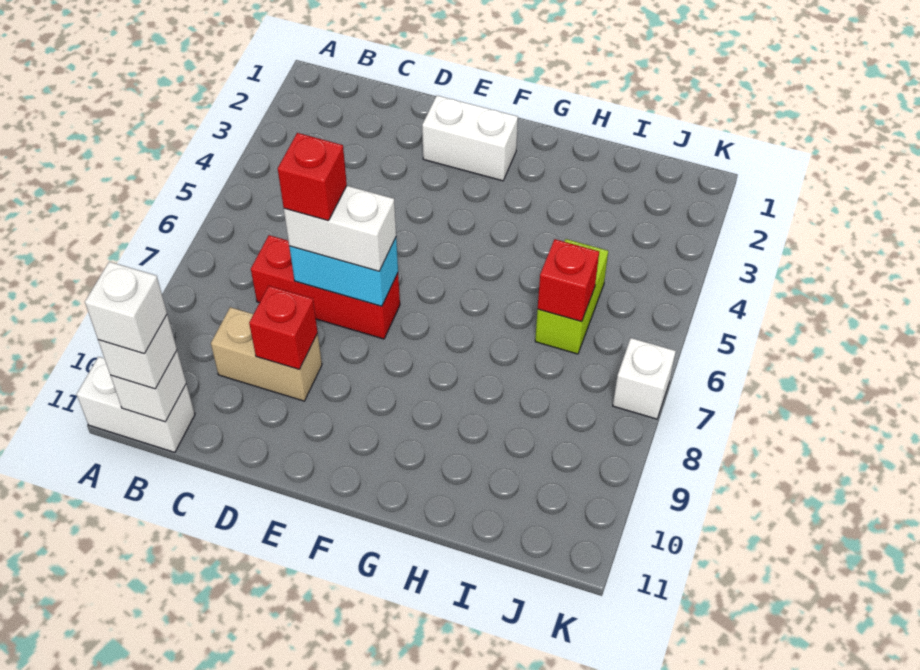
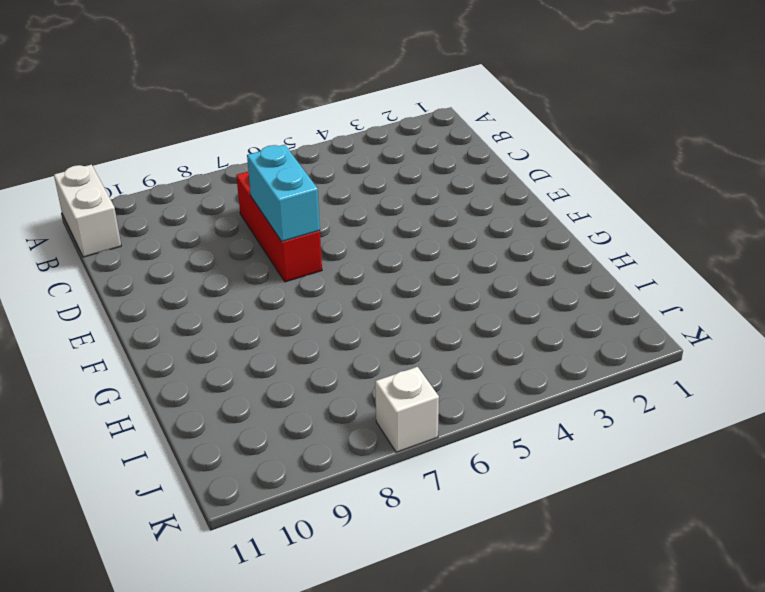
none -> tan 1x2 brick [211,307,322,401]
none -> white 1x2 brick [422,96,518,181]
none -> lime 1x2 brick [535,239,608,354]

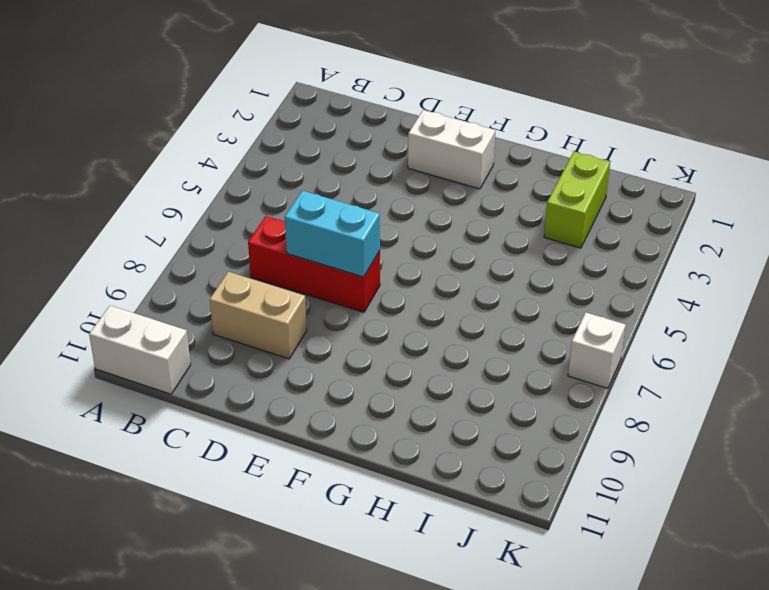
lime 1x2 brick [544,152,610,248] -> lime 1x2 brick moved to [535,239,608,354]
none -> white 1x1 brick [110,351,186,422]
none -> red 1x1 brick [249,286,318,369]
none -> red 1x1 brick [538,239,599,322]

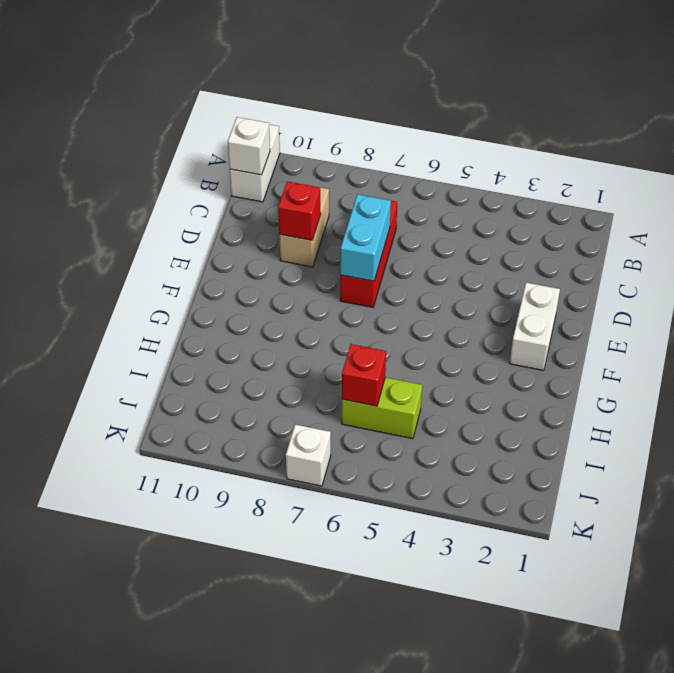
none -> white 1x1 brick [98,315,177,389]
none -> white 1x2 brick [284,186,396,271]
none -> white 1x1 brick [85,262,167,354]

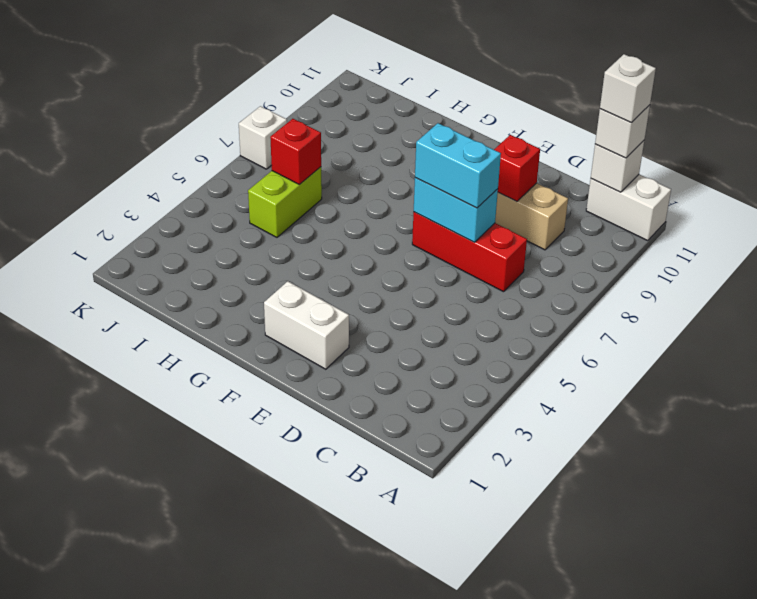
cyan 1x2 brick [415,123,501,208] -> white 1x2 brick [284,186,396,271]
none -> red 1x1 brick [278,133,347,221]

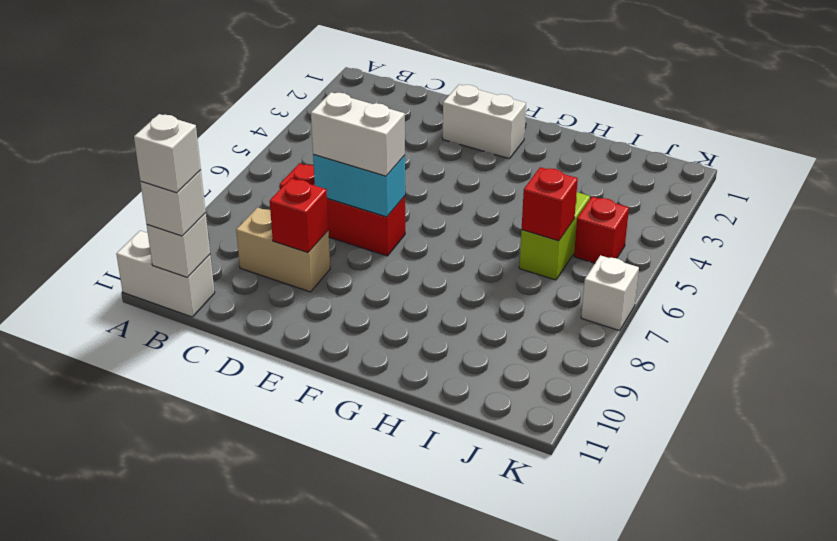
red 1x1 brick [574,197,629,263] -> red 1x1 brick moved to [278,133,347,221]

